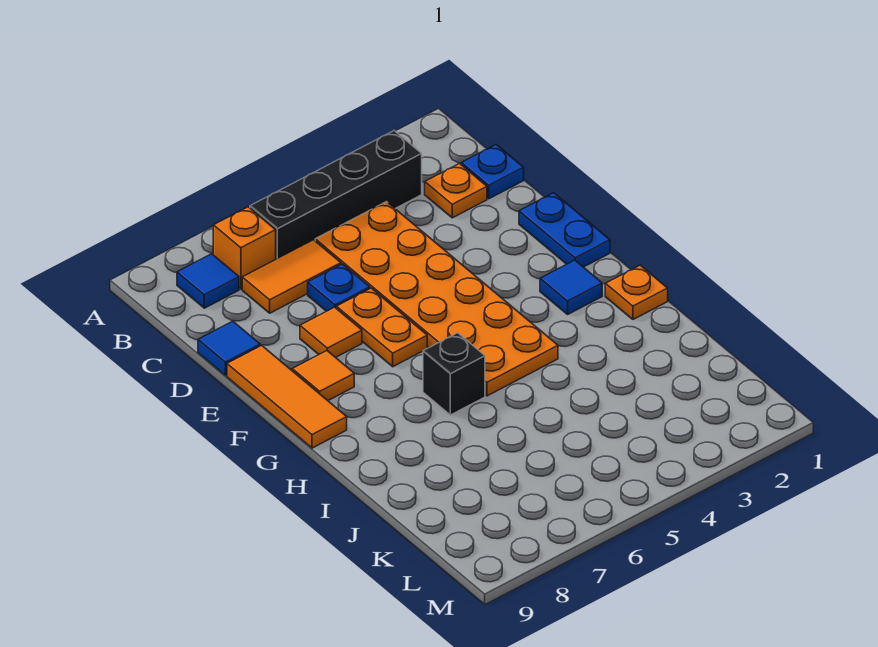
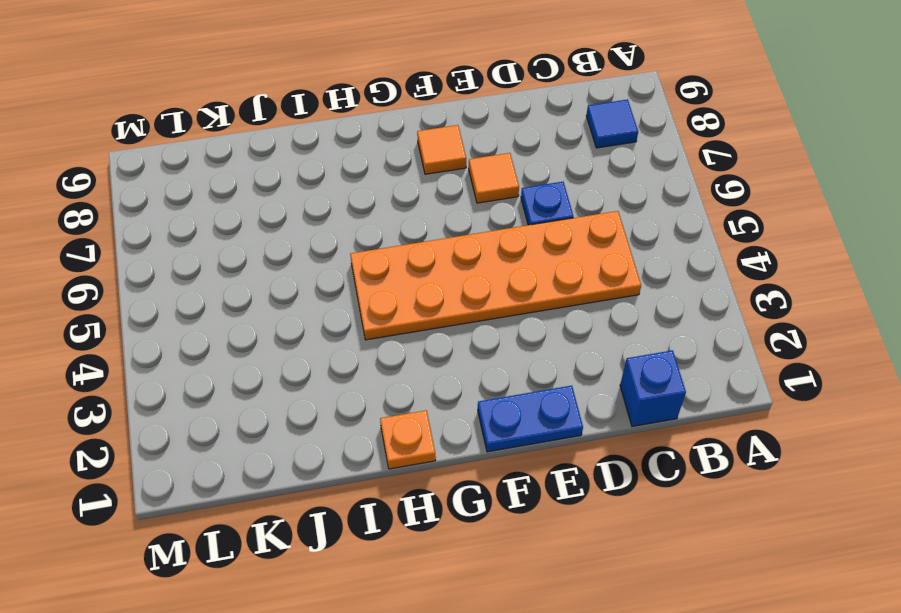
blue 1x1 brick [620,350,686,427] -> blue 1x1 plate [461,145,524,199]
none -> black 1x4 brick [250,131,422,259]
none -> orange 1x1 brick [213,207,276,289]
none -> orange 1x1 plate [425,164,487,218]

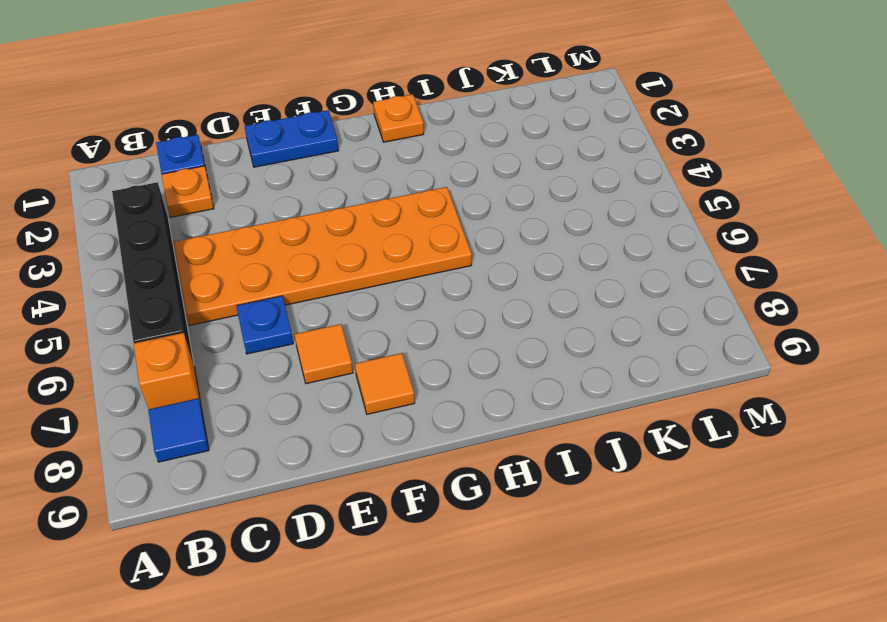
none -> orange 1x2 tile [242,240,341,313]
none -> blue 1x1 tile [198,321,260,376]
none -> orange 1x2 plate [336,288,427,367]

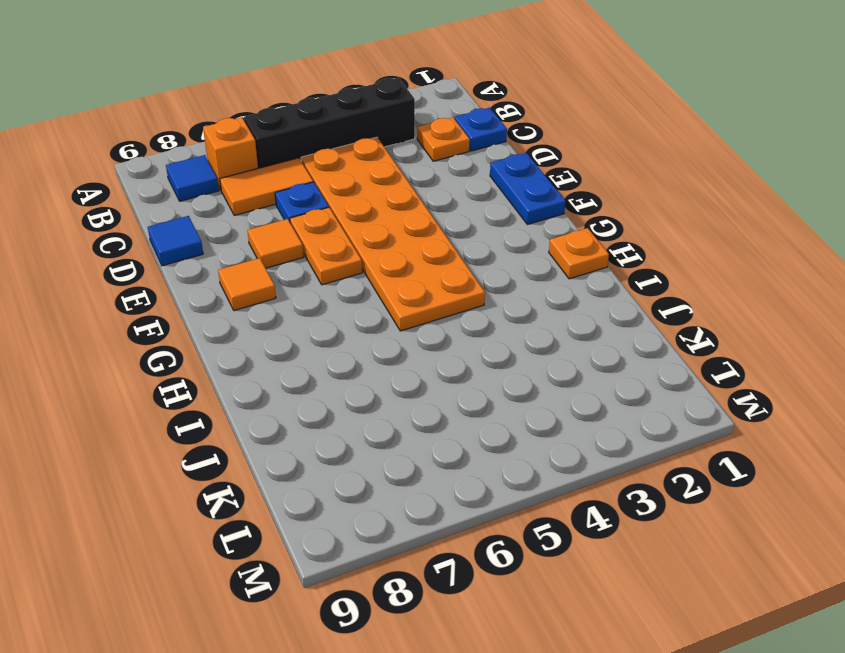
none -> orange 1x3 tile [227,345,347,448]
none -> blue 1x1 tile [540,260,602,314]
none -> black 1x1 brick [423,333,485,415]

